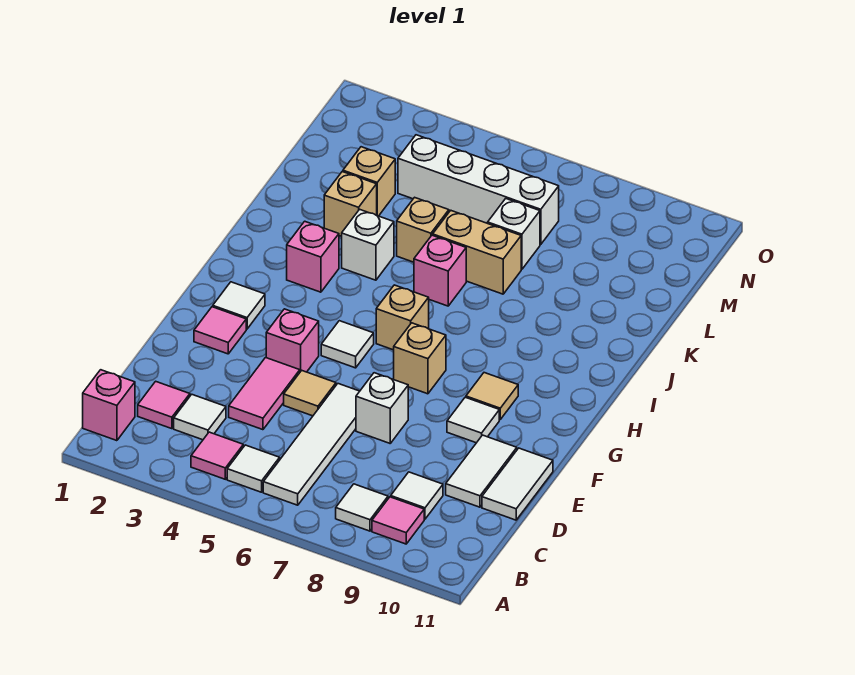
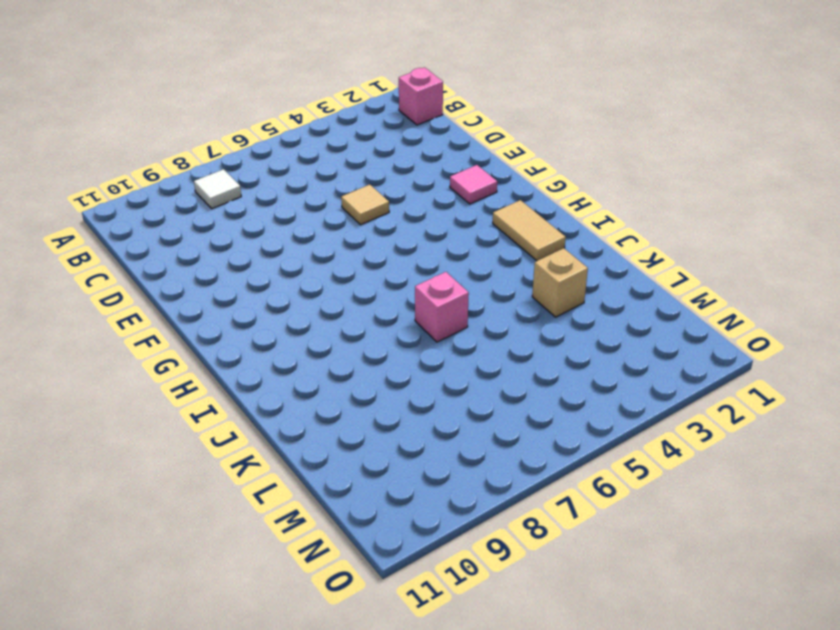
tan 1x2 tile [493,200,566,261] -> none
none -> pink 1x1 tile [191,432,243,479]
none -> white 1x1 tile [227,445,280,492]
none -> white 1x4 tile [263,384,360,505]
none -> pink 1x1 tile [372,497,424,544]

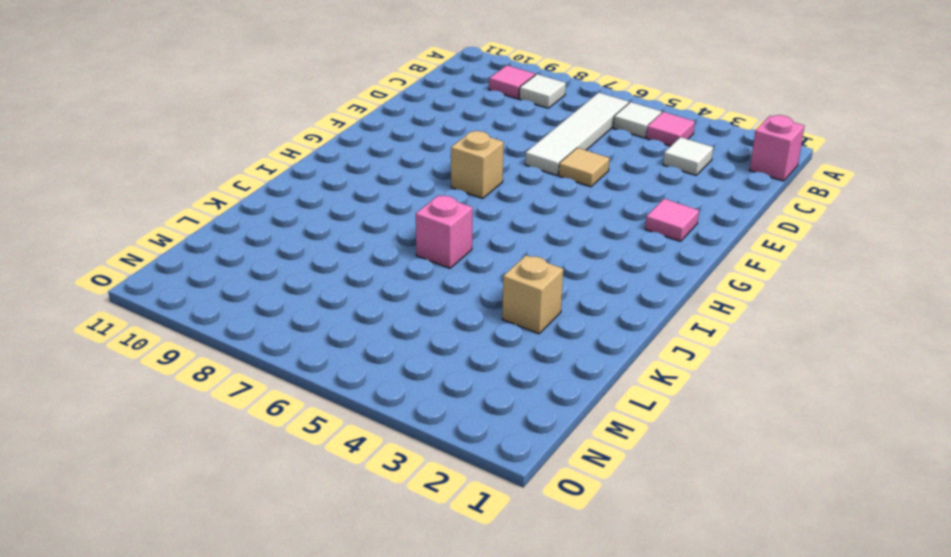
none -> pink 1x1 tile [138,381,190,429]
none -> white 1x1 tile [391,472,443,519]
none -> pink 1x2 tile [229,358,300,430]
none -> white 1x2 tile [446,435,517,507]

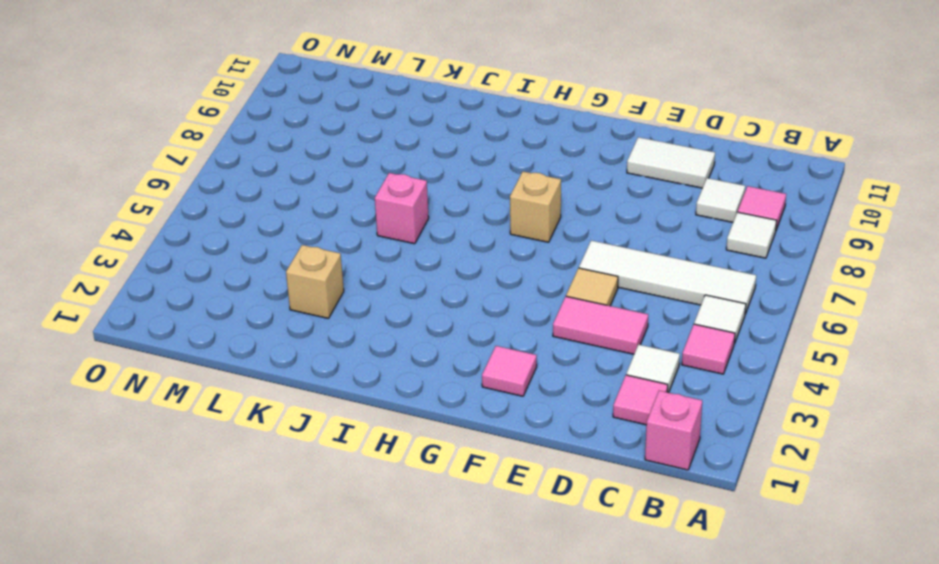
none -> white 1x2 tile [482,448,553,520]
none -> white 1x1 brick [356,373,408,443]
none -> pink 1x1 brick [266,309,319,372]
none -> white 1x1 tile [447,397,499,443]

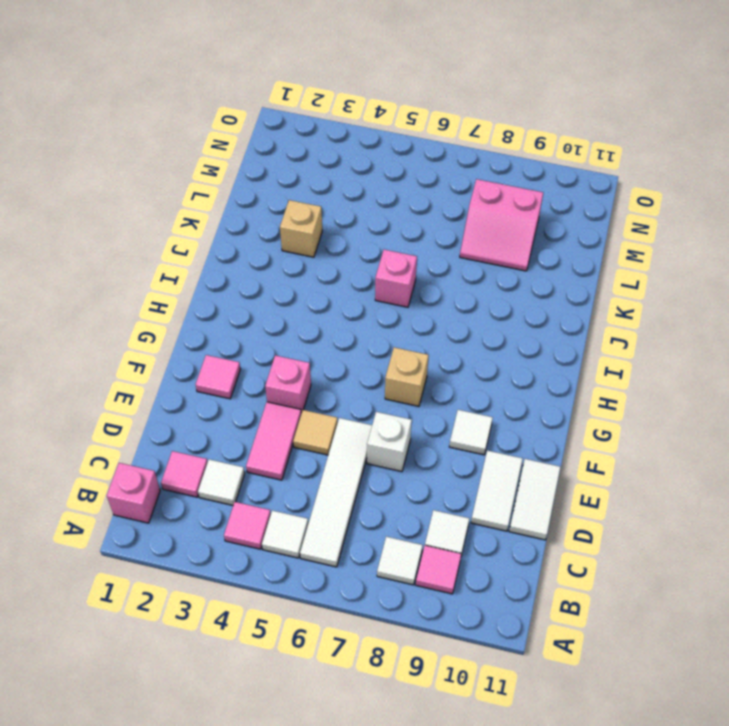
pink 2x2 slope [460,179,543,271] -> none
none -> white 1x1 tile [213,282,265,329]
none -> white 1x1 tile [321,321,374,368]
none -> tan 1x1 tile [466,373,518,420]
none -> tan 1x1 brick [376,285,429,350]

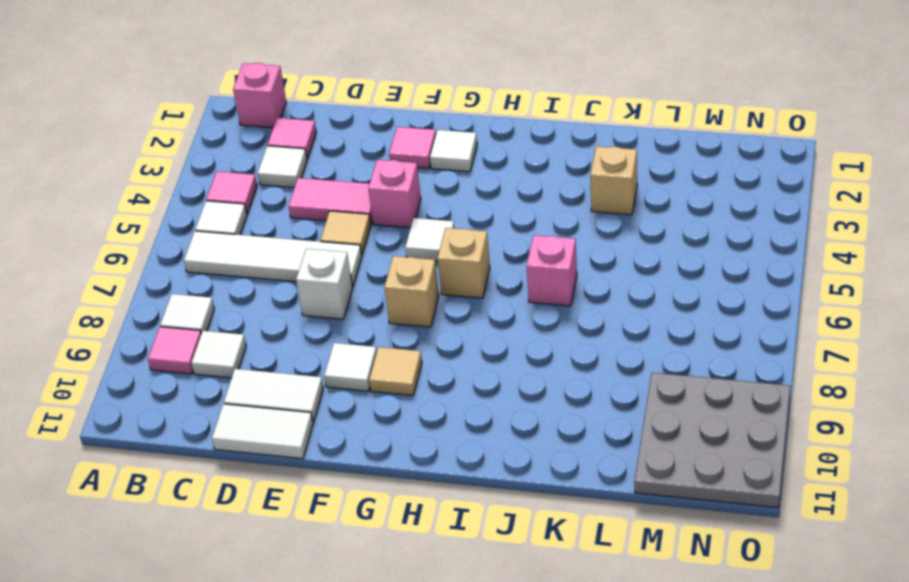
grey 3x3 plate [634,373,791,508] -> none
none -> pink 1x1 brick [287,221,339,292]
none -> white 1x1 brick [342,209,394,280]
none -> tan 1x1 brick [397,197,449,262]
none -> tan 1x2 brick [433,211,521,294]

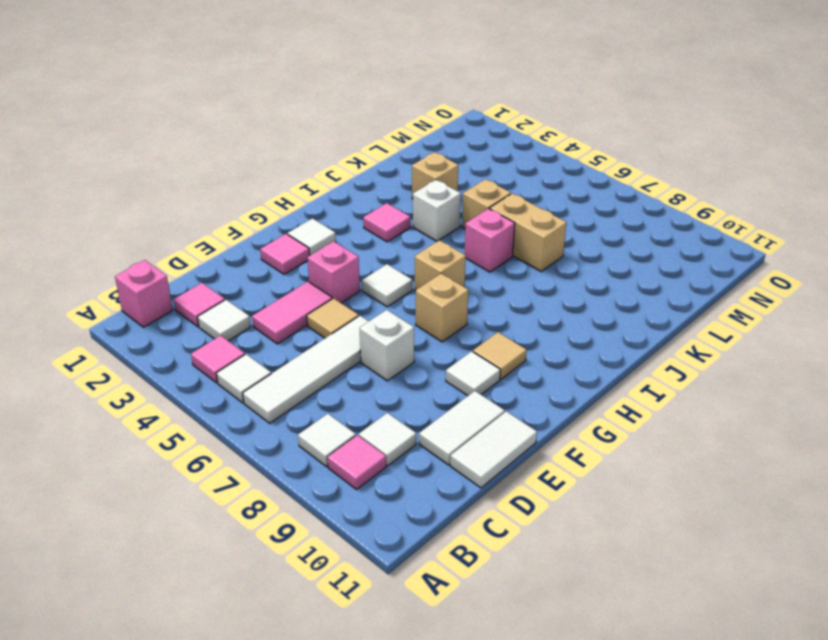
pink 1x1 tile [363,203,411,242] -> pink 1x1 brick [287,221,339,292]
none -> tan 1x1 brick [343,147,395,216]
none -> white 1x1 brick [488,199,540,269]
none -> white 1x4 brick [398,135,559,244]

